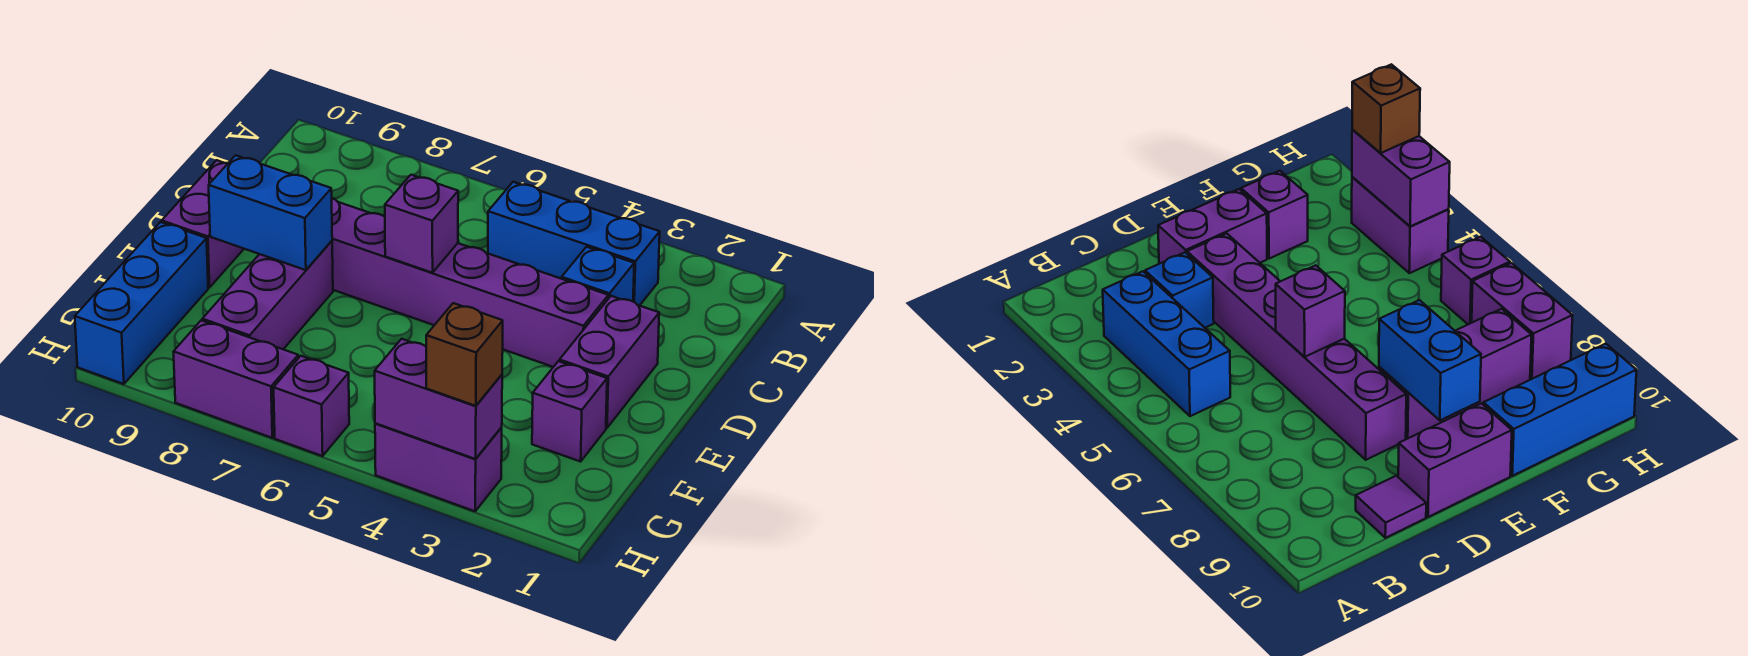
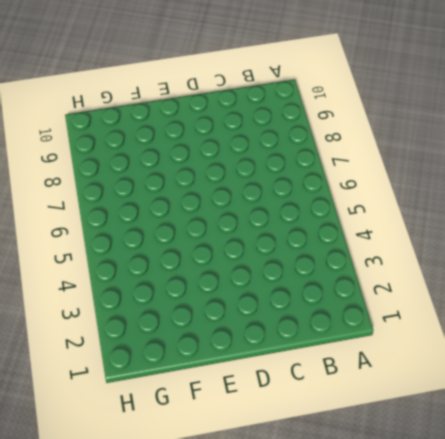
none -> blue 1x3 brick [488,182,660,306]
none -> blue 1x1 brick [562,247,634,301]
none -> purple 1x1 tile [1356,476,1426,538]

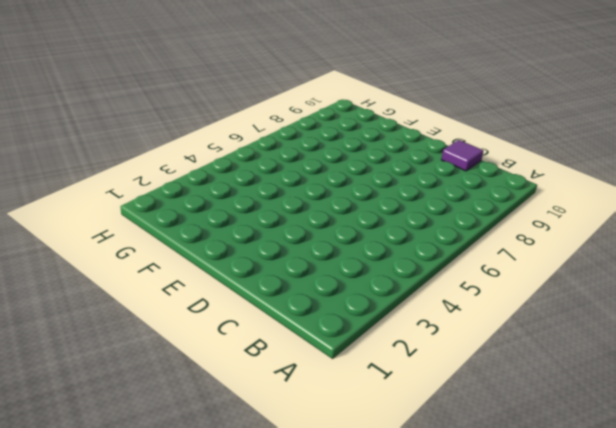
none -> blue 1x3 brick [488,182,660,306]
none -> blue 1x1 brick [562,247,634,301]
none -> purple 1x2 brick [560,296,659,428]

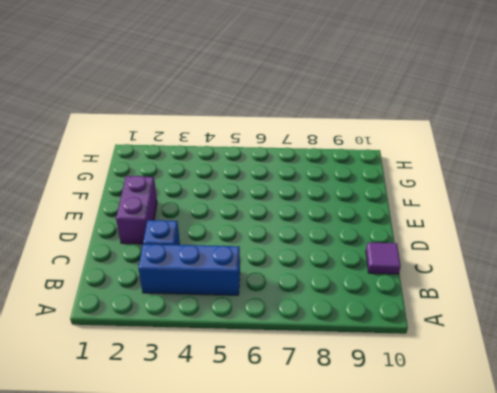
none -> purple 1x6 brick [332,198,608,367]
none -> purple 1x2 brick [162,160,244,288]
none -> purple 1x3 brick [202,241,333,349]

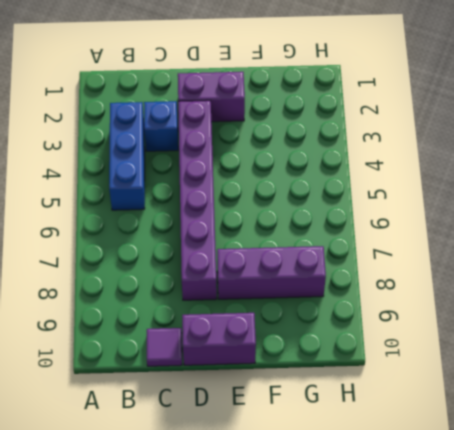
none -> purple 1x1 brick [532,361,607,462]
none -> blue 1x3 brick [75,222,208,384]
none -> purple 1x2 brick [375,423,502,511]

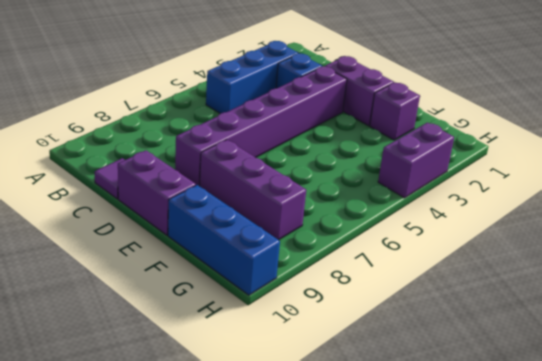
none -> purple 1x1 brick [274,356,349,456]
none -> purple 1x2 brick [174,320,298,438]
none -> purple 1x1 brick [385,175,458,273]

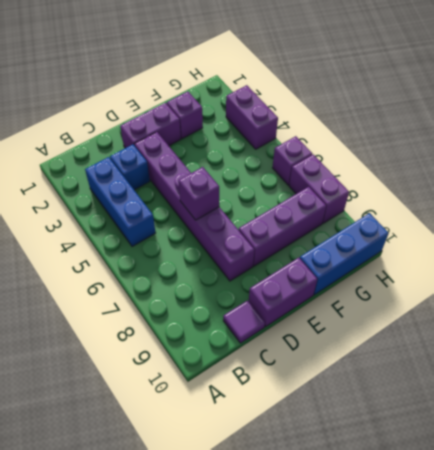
none -> blue 1x2 brick [209,155,332,270]
none -> purple 1x2 brick [375,339,502,459]
none -> brown 1x1 brick [426,303,503,406]

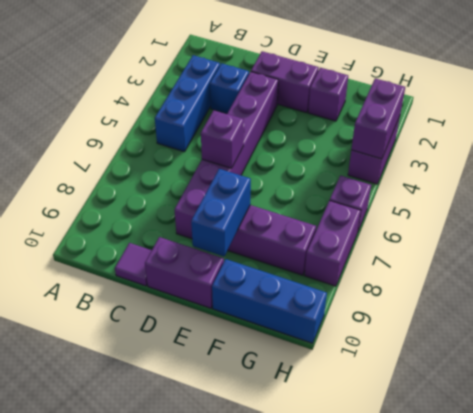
none -> brown 1x1 brick [426,303,503,406]

